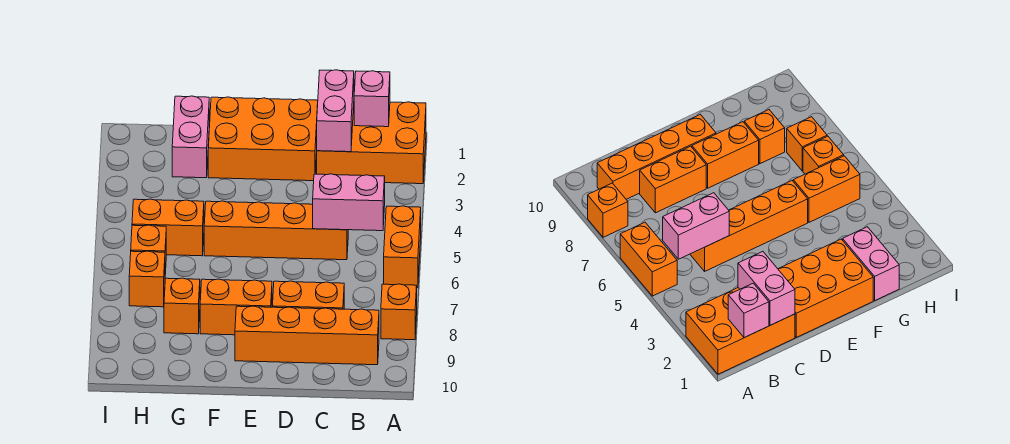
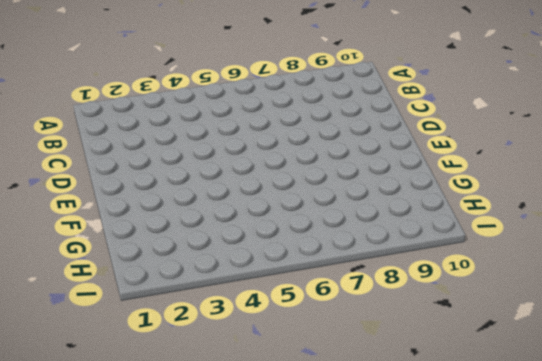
none -> orange 2x3 brick [317,102,426,184]
none -> orange 1x2 brick [384,206,421,288]
none -> orange 1x1 brick [381,284,417,340]

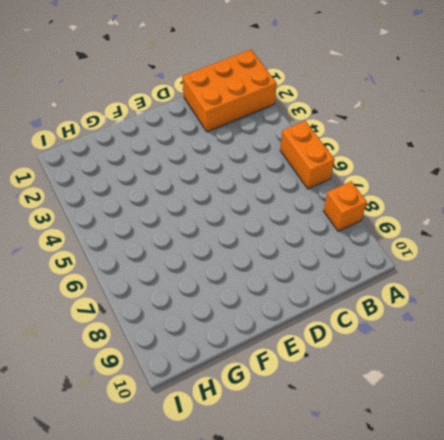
none -> orange 1x4 brick [235,306,379,365]
none -> orange 1x4 brick [204,201,348,260]
none -> orange 1x2 brick [273,281,344,309]

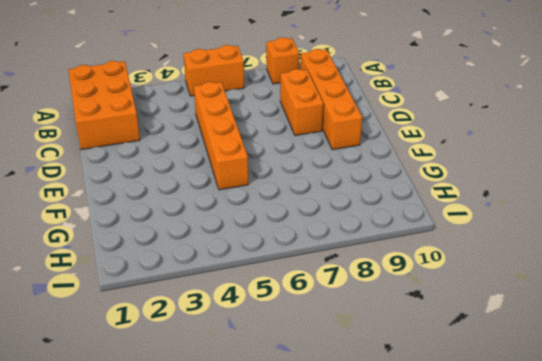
none -> orange 2x3 brick [208,97,318,181]
none -> orange 1x2 brick [200,279,272,335]
none -> pink 1x2 brick [172,96,209,178]

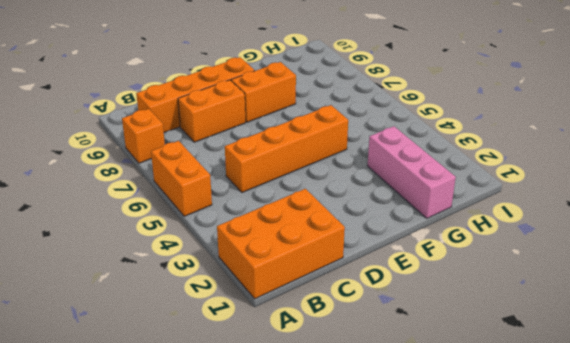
pink 1x3 brick [368,126,456,218] -> pink 1x2 brick [172,96,209,178]
none -> orange 2x3 brick [208,97,318,181]
none -> orange 1x2 brick [132,199,204,256]
none -> orange 1x1 brick [164,278,200,334]

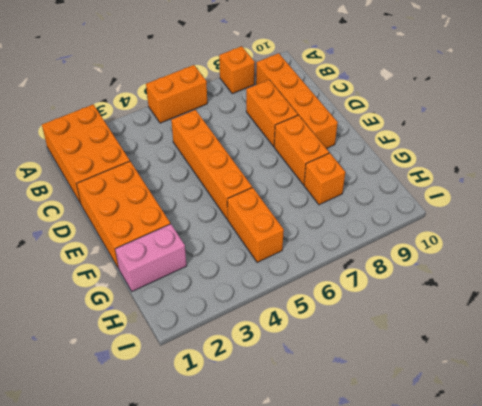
none -> orange 1x1 brick [131,225,166,274]
none -> orange 1x1 brick [129,251,165,307]
none -> pink 1x1 brick [354,71,390,127]

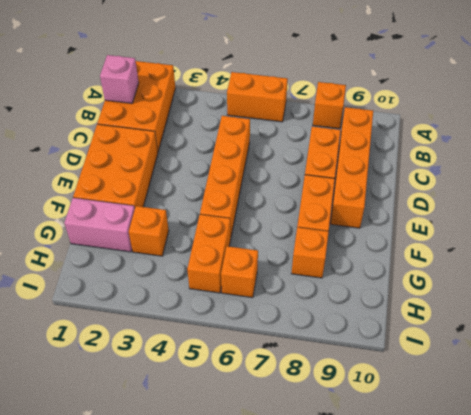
orange 1x1 brick [129,206,169,256] -> orange 1x1 brick moved to [129,251,165,307]
none -> pink 1x2 brick [313,174,385,231]
none -> pink 1x2 brick [317,70,354,152]

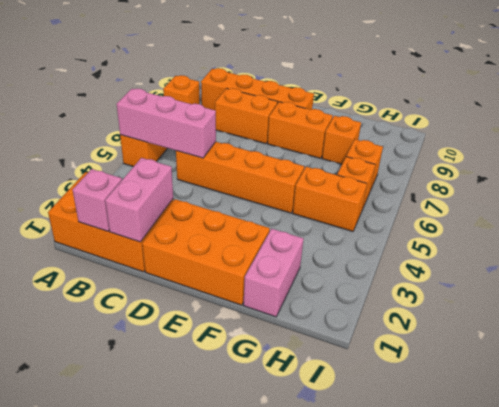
pink 1x3 brick [117,89,216,158] -> pink 1x2 brick [313,174,385,231]

